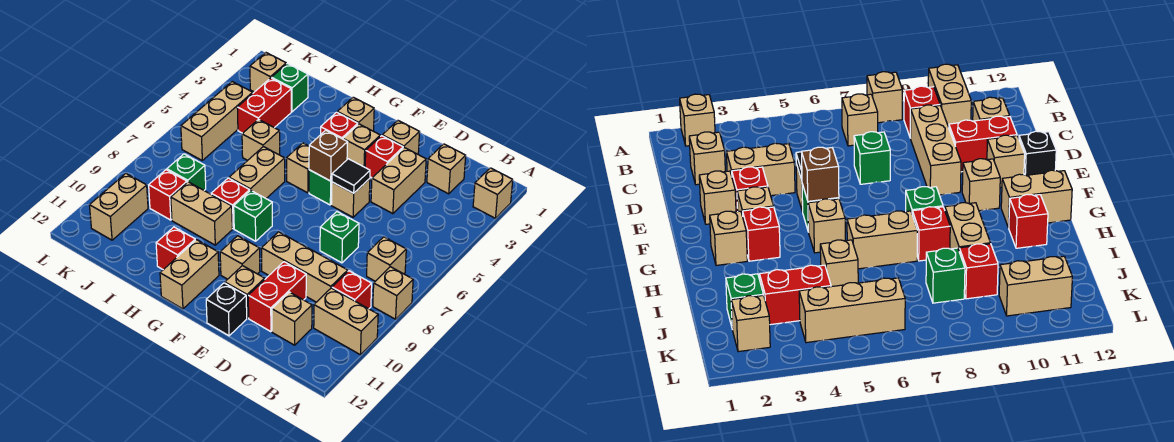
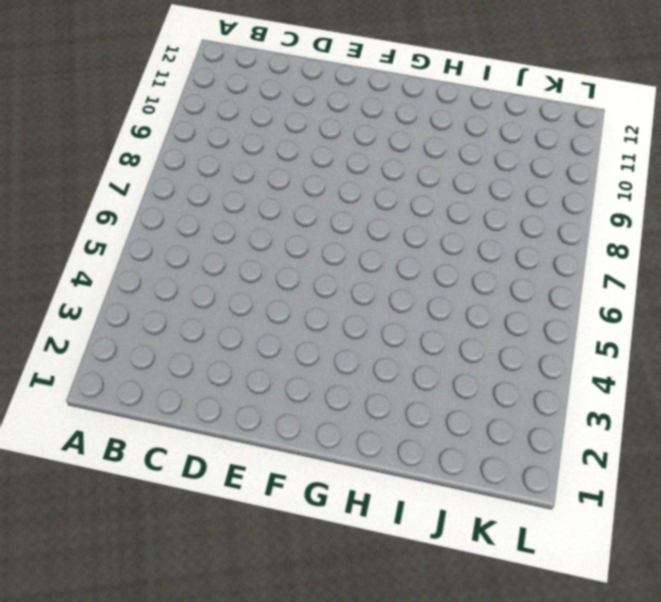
none -> tan 1x1 brick [473,168,513,218]
none -> tan 1x1 brick [373,267,413,319]
none -> tan 1x2 brick [314,288,378,355]
none -> tan 1x1 brick [367,237,406,281]

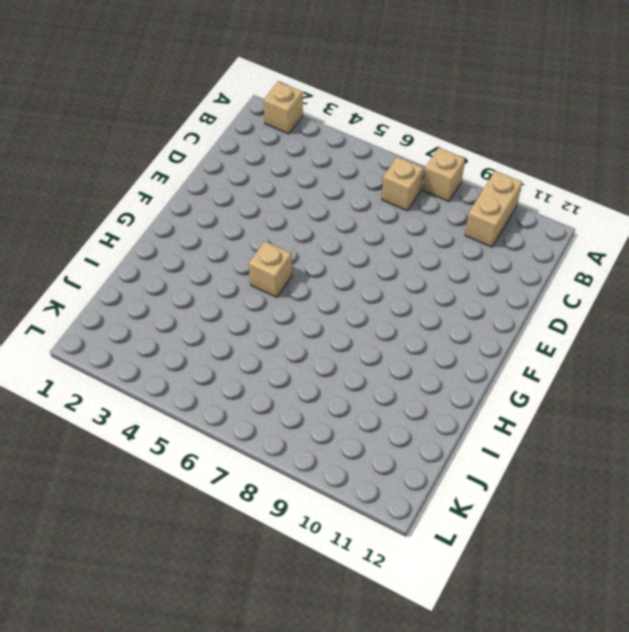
none -> red 1x1 brick [332,271,372,309]
none -> tan 1x1 brick [427,144,466,194]
none -> tan 1x3 brick [261,232,348,302]
none -> tan 1x1 brick [272,292,312,345]

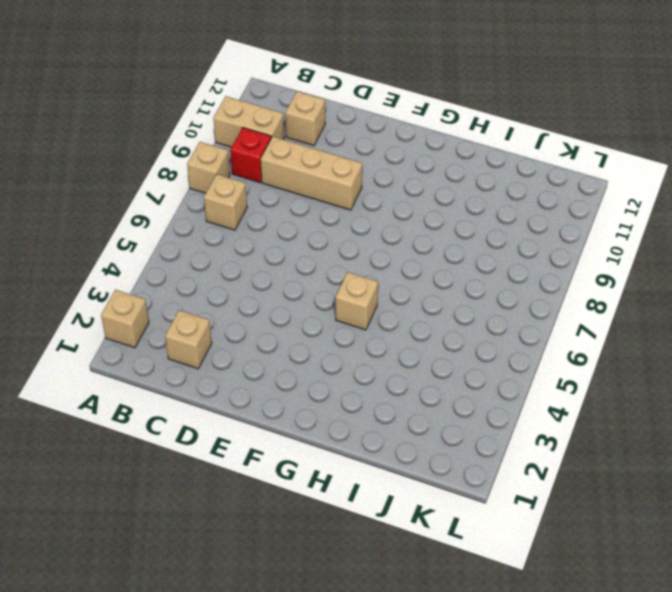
none -> tan 1x2 brick [371,148,426,214]
none -> green 1x1 brick [320,212,359,263]
none -> red 1x2 brick [248,262,306,332]
none -> tan 1x1 brick [382,121,420,154]

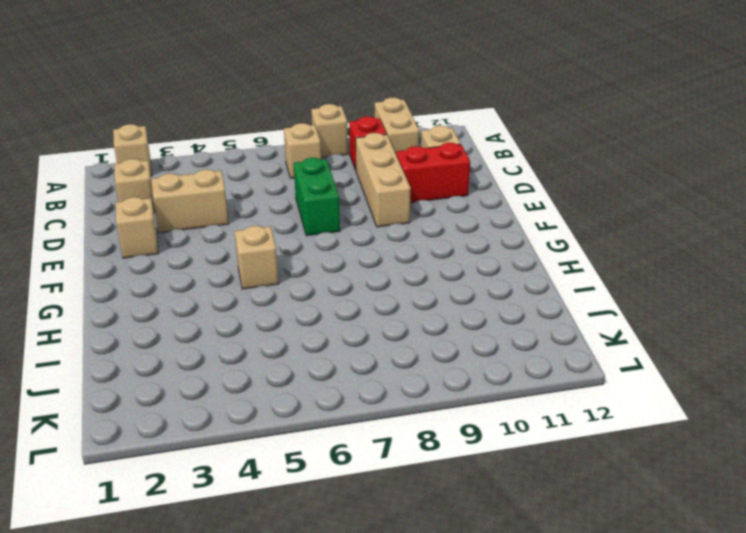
green 1x2 brick [294,158,340,236] -> green 1x1 brick [320,212,359,263]
none -> red 1x1 brick [365,136,403,178]
none -> tan 1x1 brick [331,179,370,217]
none -> tan 1x1 brick [225,266,265,318]
none -> black 1x1 brick [206,283,247,336]

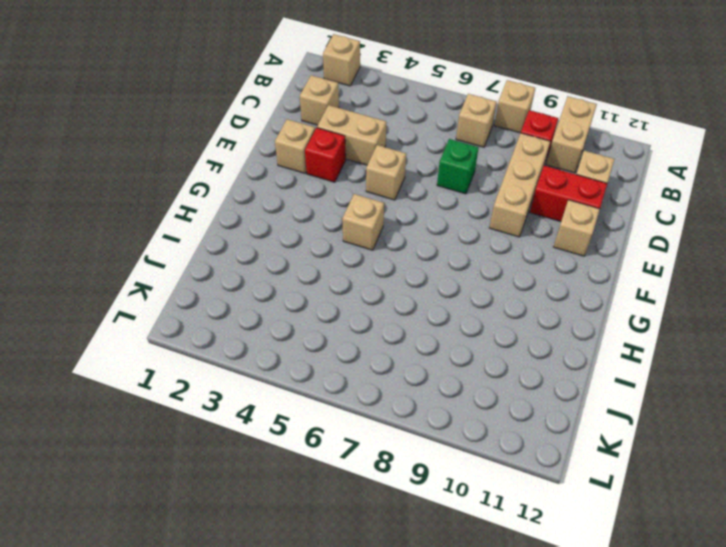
none -> black 1x1 brick [206,283,247,336]
none -> tan 1x1 brick [343,124,380,167]
none -> green 1x1 brick [309,170,332,205]
none -> tan 1x1 brick [220,236,260,279]

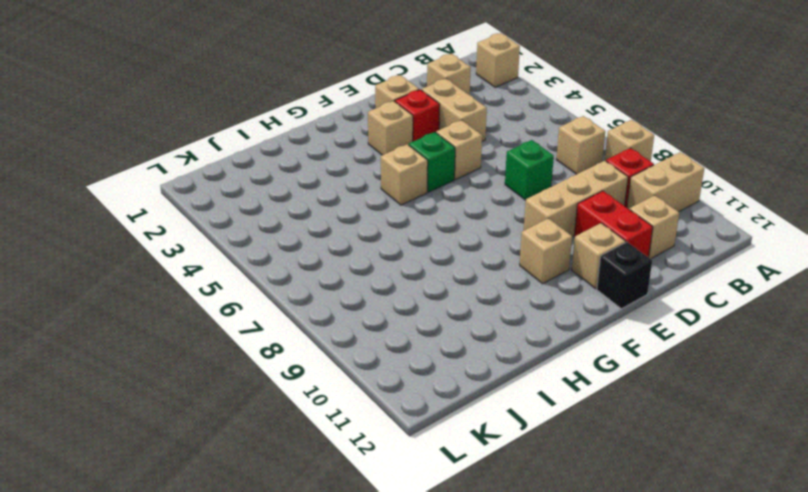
none -> tan 1x1 brick [337,97,374,131]
none -> red 1x1 brick [321,112,358,139]
none -> green 1x1 brick [234,190,272,241]
none -> tan 1x2 brick [160,240,219,309]

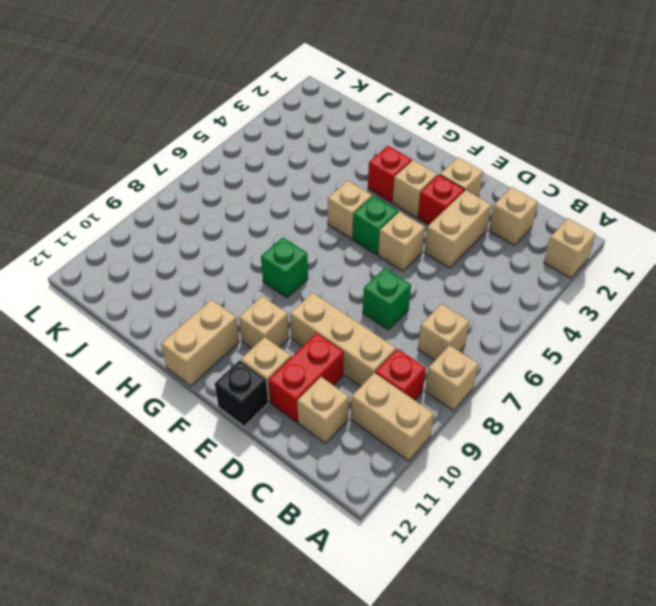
none -> tan 1x1 brick [337,97,374,131]
none -> tan 1x2 brick [229,147,285,198]
none -> red 1x1 brick [211,178,250,229]
none -> tan 1x2 brick [171,182,232,245]

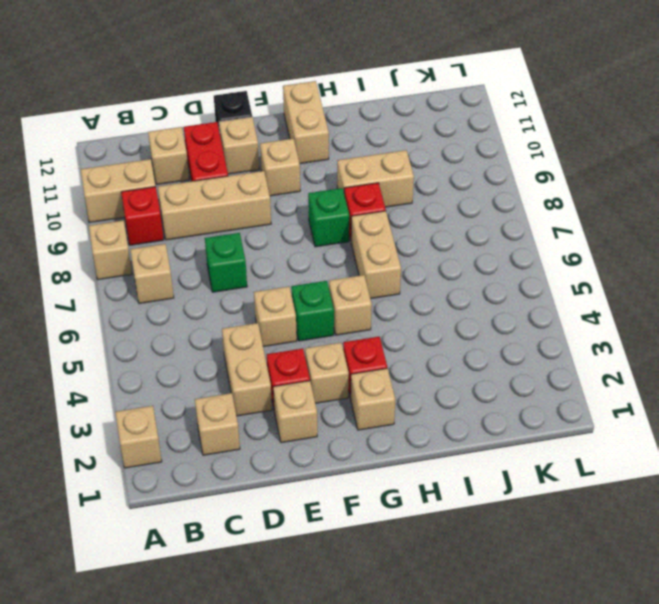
none -> red 1x1 brick [156,227,195,270]
none -> tan 1x1 brick [242,119,280,160]
none -> green 1x1 brick [271,64,308,112]
none -> red 1x2 brick [237,78,291,133]

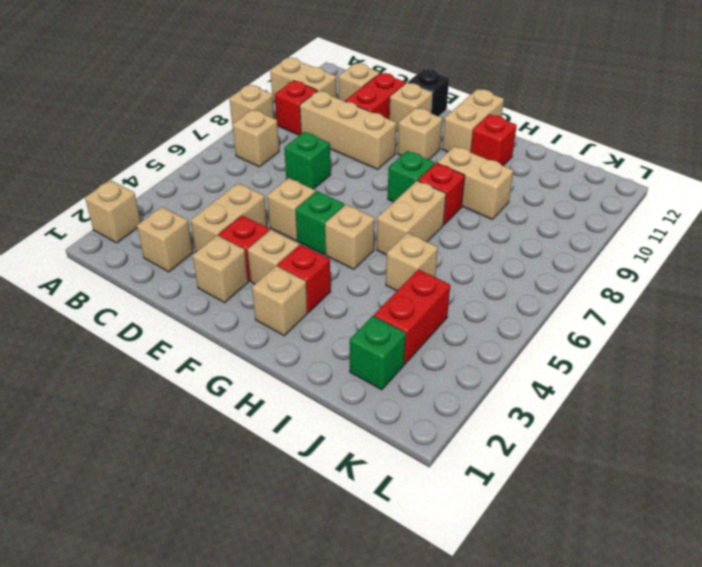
none -> green 1x1 brick [167,154,206,190]
none -> red 1x1 brick [149,170,187,220]
none -> tan 1x1 brick [250,53,286,92]
none -> tan 1x3 brick [181,82,253,160]

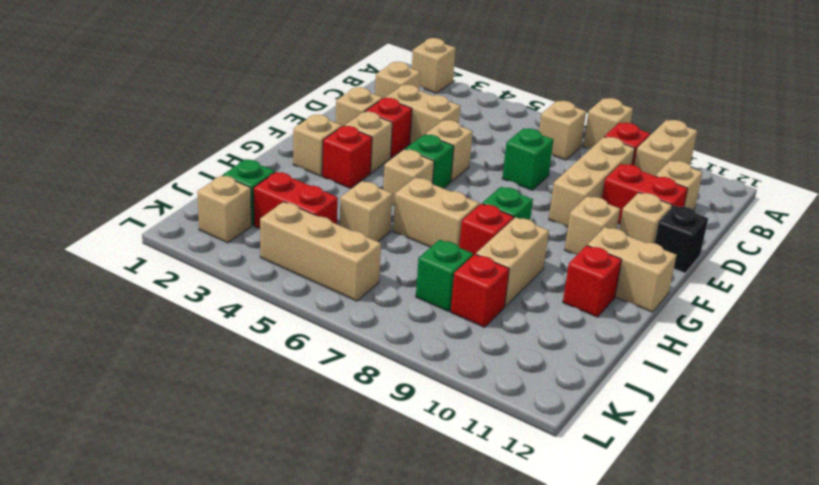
none -> tan 1x2 brick [90,174,148,240]
none -> black 1x1 tile [332,159,370,193]
none -> brown 1x1 brick [309,130,347,181]

